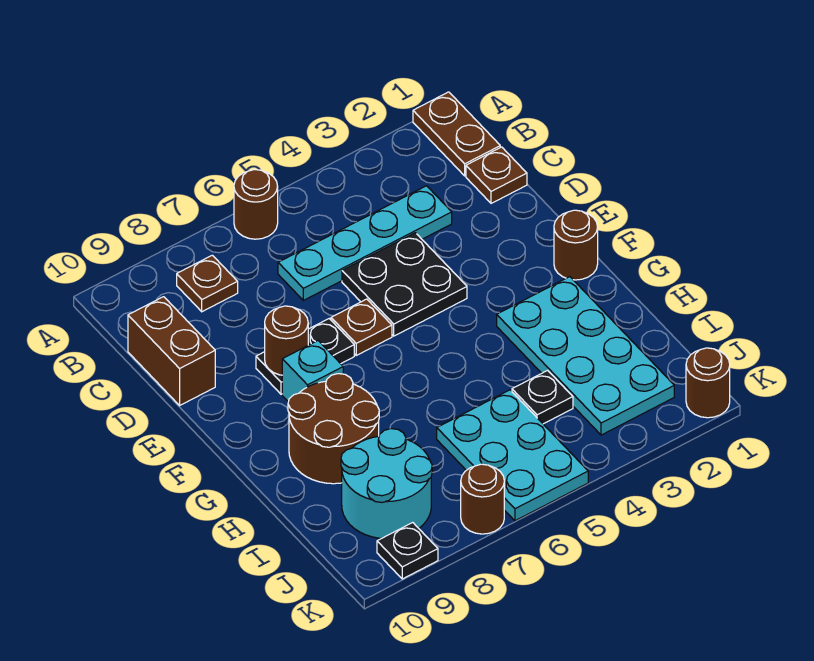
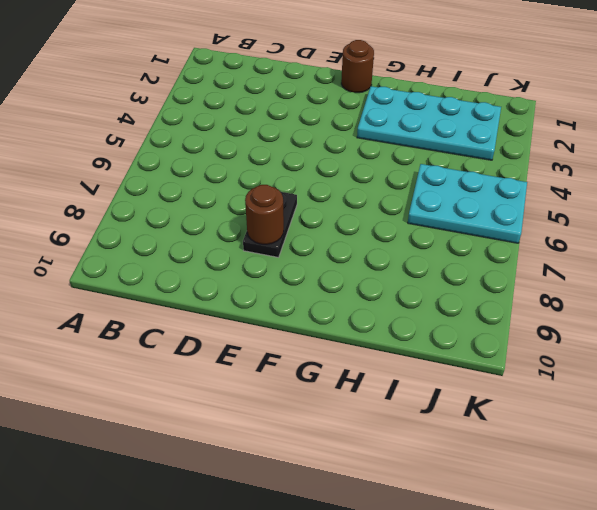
none -> brown 1x2 plate [413,92,500,176]
none -> brown 1x1 round brick [234,169,278,239]
none -> brown 1x1 plate [177,255,238,312]

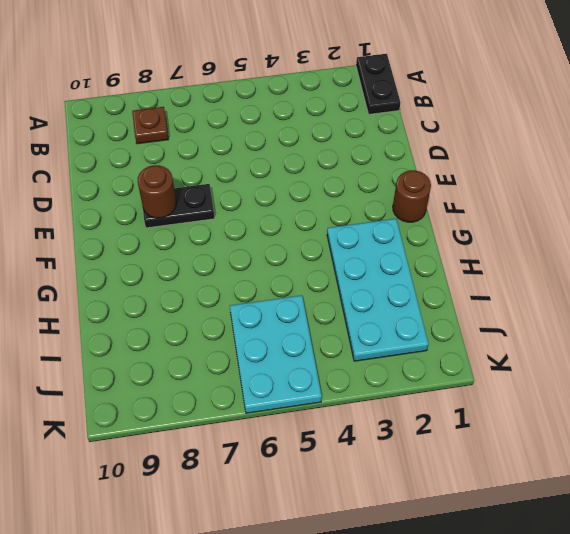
black 1x2 plate [356,54,400,114] -> brown 1x2 plate [413,92,500,176]
none -> brown 1x1 round brick [234,169,278,239]
none -> brown 1x1 plate [466,147,527,203]
none -> cyan 1x4 plate [278,186,452,300]

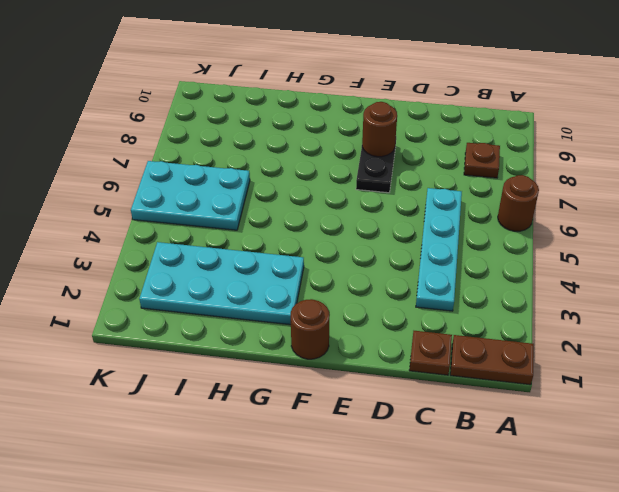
none -> brown 1x2 brick [128,297,215,405]
none -> black 2x2 plate [342,233,467,336]
none -> brown 1x1 plate [331,299,392,355]

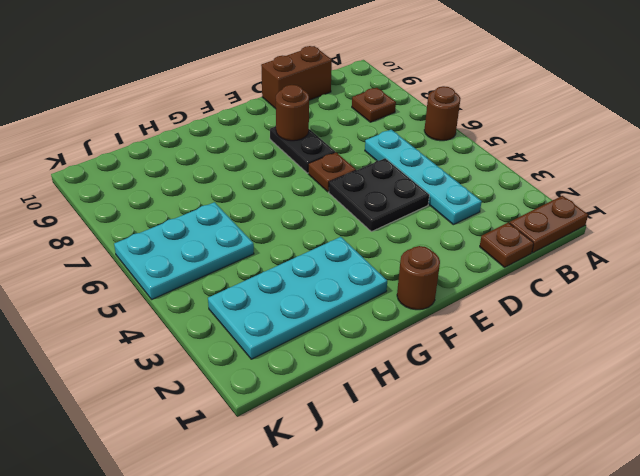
none -> cyan 1x1 brick [282,341,343,402]
none -> brown 2x2 round brick [288,374,379,484]
none -> black 1x1 plate [512,370,573,424]

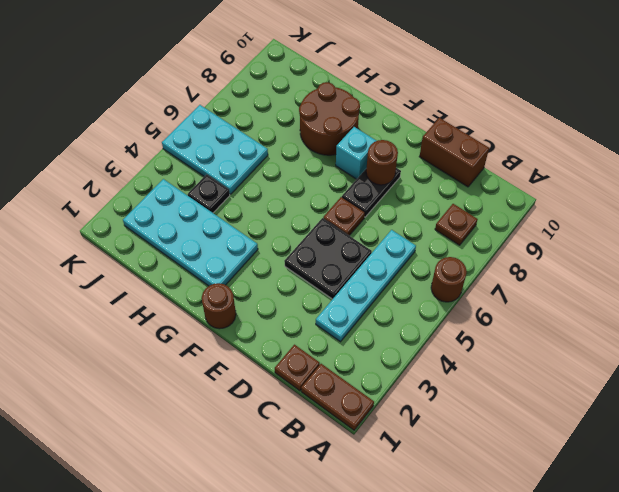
none -> cyan 2x2 round brick [341,429,432,538]
none -> brown 1x1 round brick [686,348,730,418]
none -> brown 1x1 round brick [461,464,504,534]

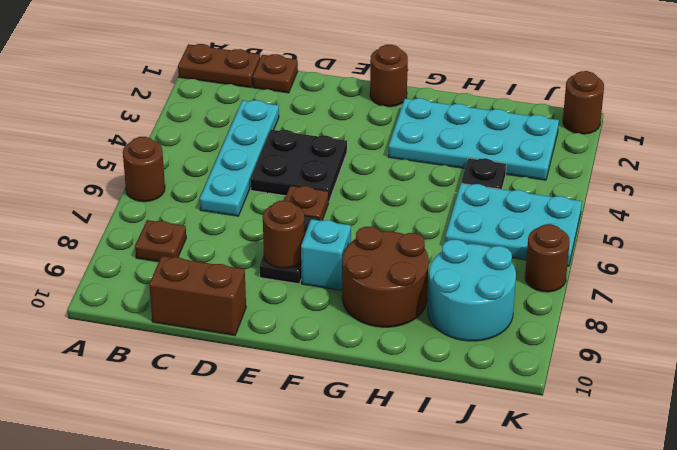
none -> black 1x1 plate [377,523,438,579]

